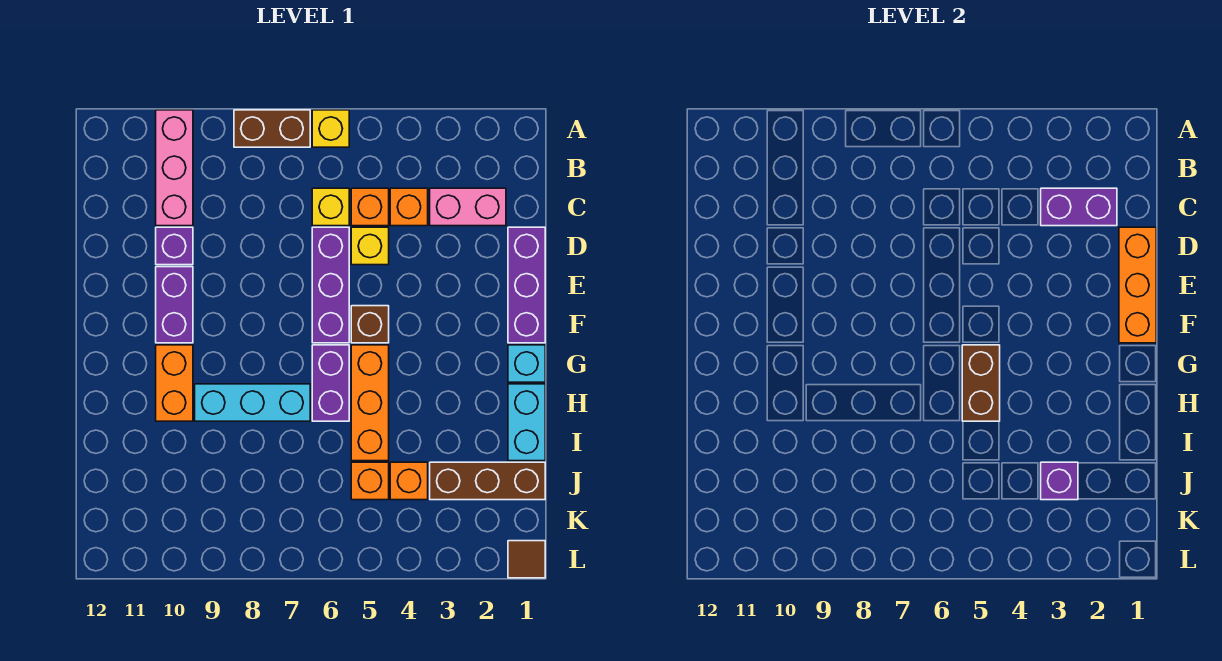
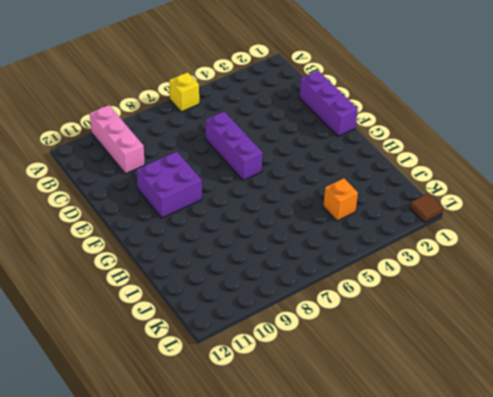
purple 2x2 brick [137,152,202,218] -> purple 1x2 brick [156,267,193,343]
none -> brown 1x2 brick [234,110,310,147]
none -> pink 1x2 brick [430,188,506,226]
none -> orange 1x1 brick [390,188,428,226]

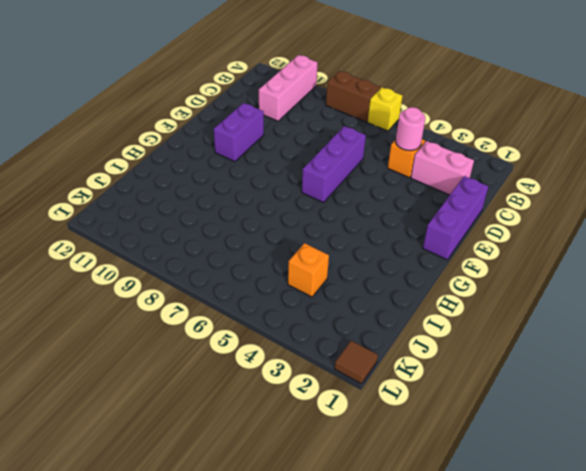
pink 1x1 round brick [396,107,425,151] -> none
none -> orange 1x1 brick [351,188,389,226]
none -> yellow 1x1 brick [312,188,349,226]
none -> yellow 1x1 brick [351,227,389,265]

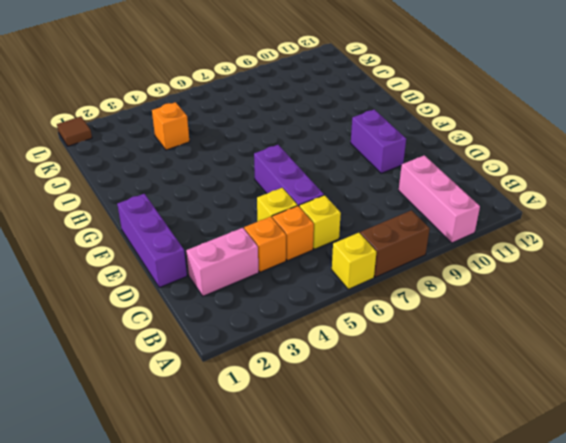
none -> purple 1x1 brick [156,227,193,265]
none -> brown 1x1 brick [351,306,389,343]
none -> cyan 1x1 brick [508,345,545,382]

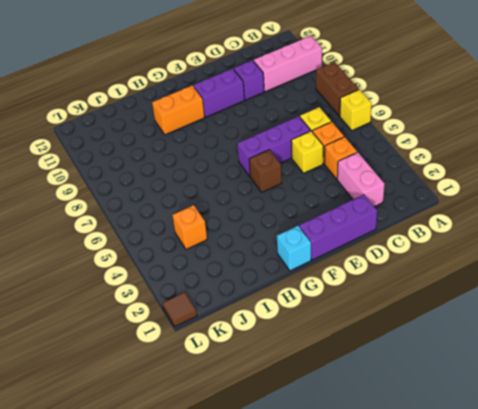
none -> orange 1x3 brick [351,345,389,461]
none -> purple 1x2 brick [312,345,349,421]
none -> cyan 1x2 brick [508,384,545,461]

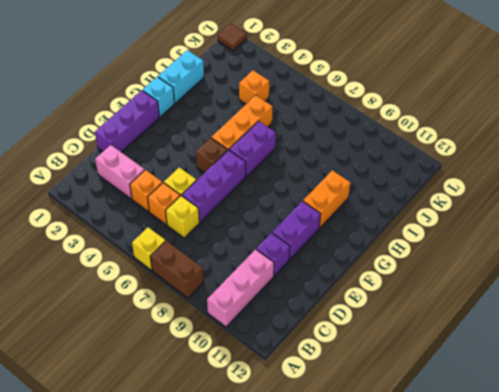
none -> cyan 1x3 brick [195,384,310,421]
none -> brown 1x3 brick [430,462,545,500]
none -> orange 1x1 brick [351,462,389,500]

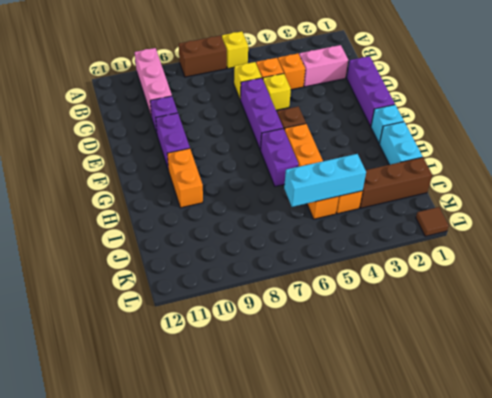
cyan 1x3 brick [284,154,366,207] -> cyan 1x3 brick moved to [195,384,310,421]
none -> purple 1x2 brick [1041,188,1117,226]
none -> orange 1x3 brick [1119,227,1156,343]
none -> brown 1x2 brick [962,345,1000,421]

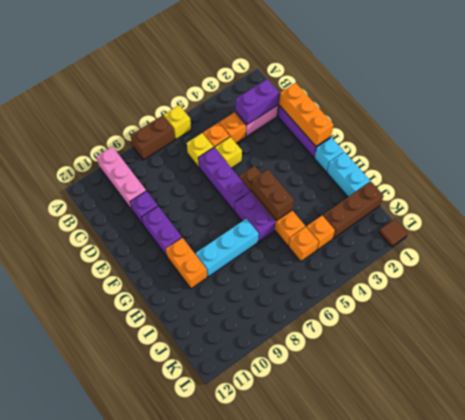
none -> purple 1x1 brick [1041,462,1078,500]

